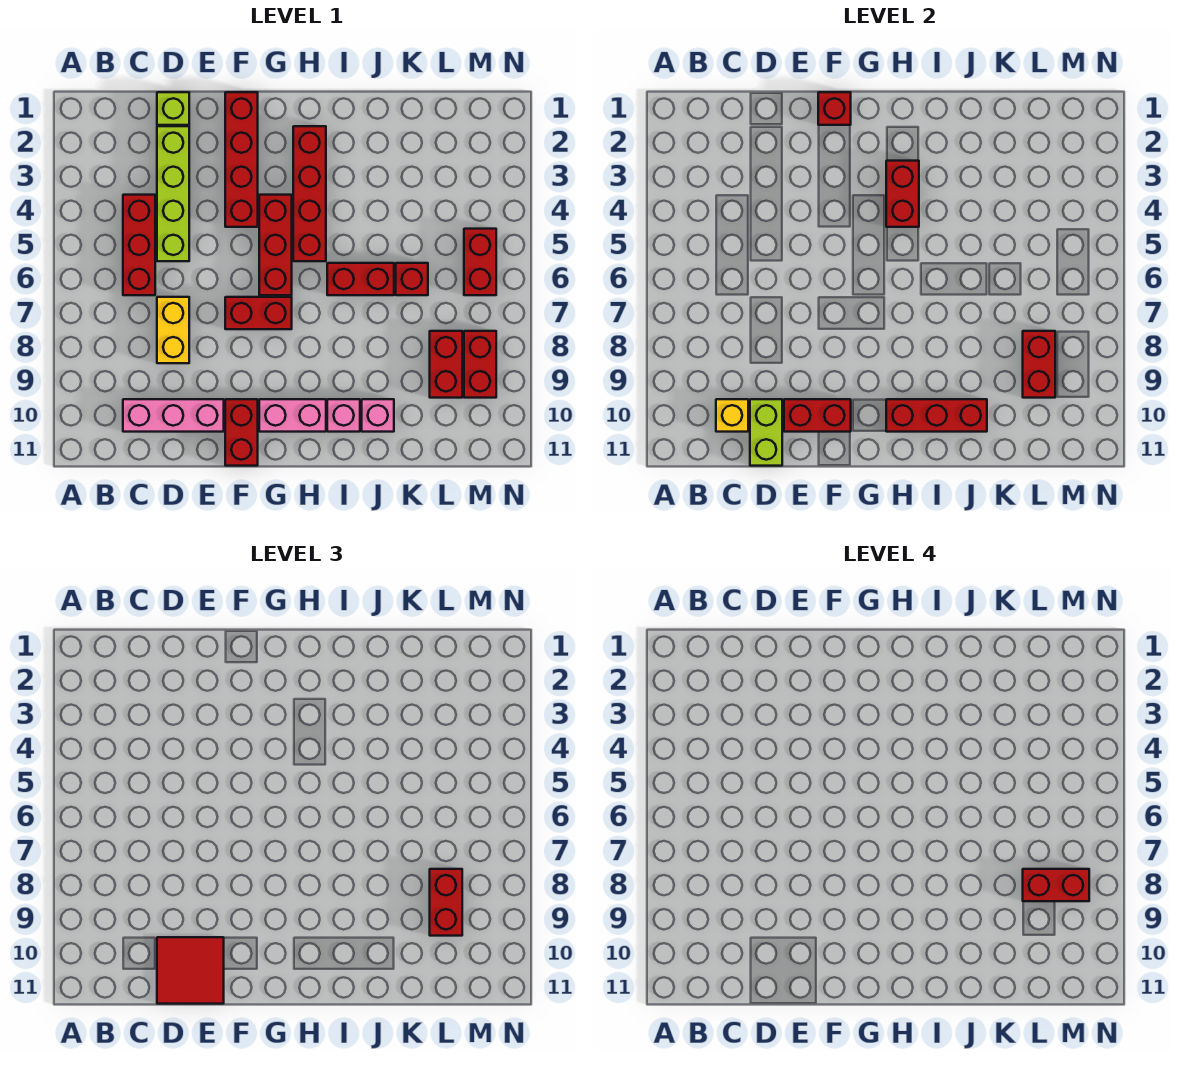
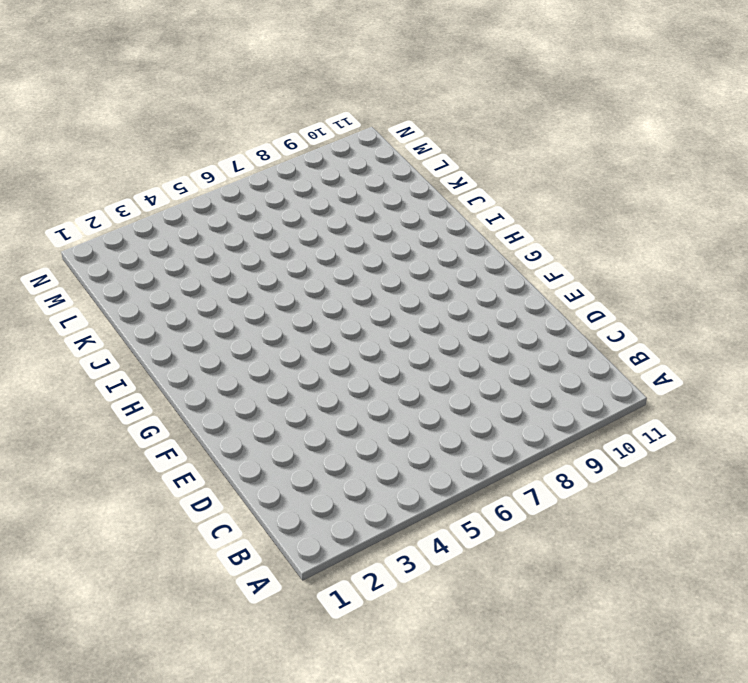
none -> red 1x3 brick [123,195,155,295]
none -> pink 1x3 brick [123,399,224,432]
none -> lime 1x1 brick [157,92,189,125]

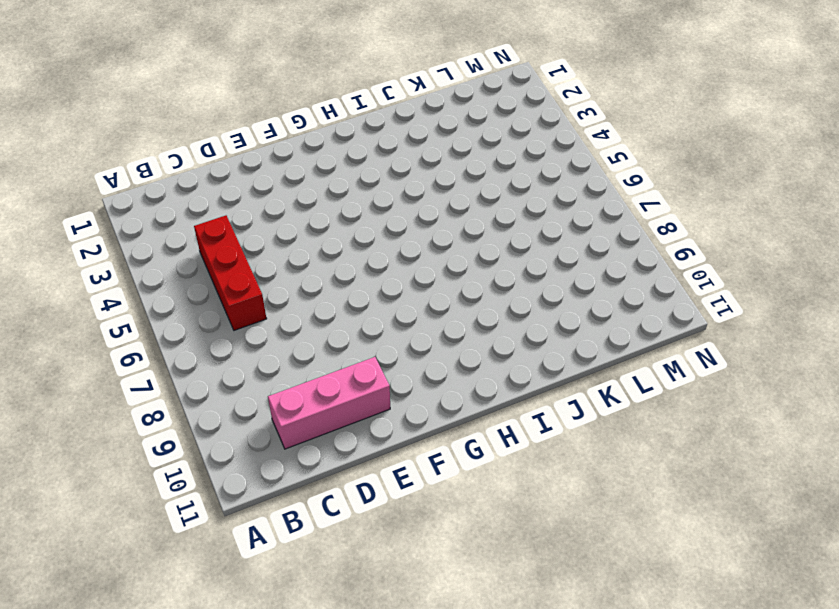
none -> lime 1x1 brick [157,92,189,125]
none -> lime 1x4 brick [157,126,189,261]
none -> yellow 1x2 brick [157,297,189,363]

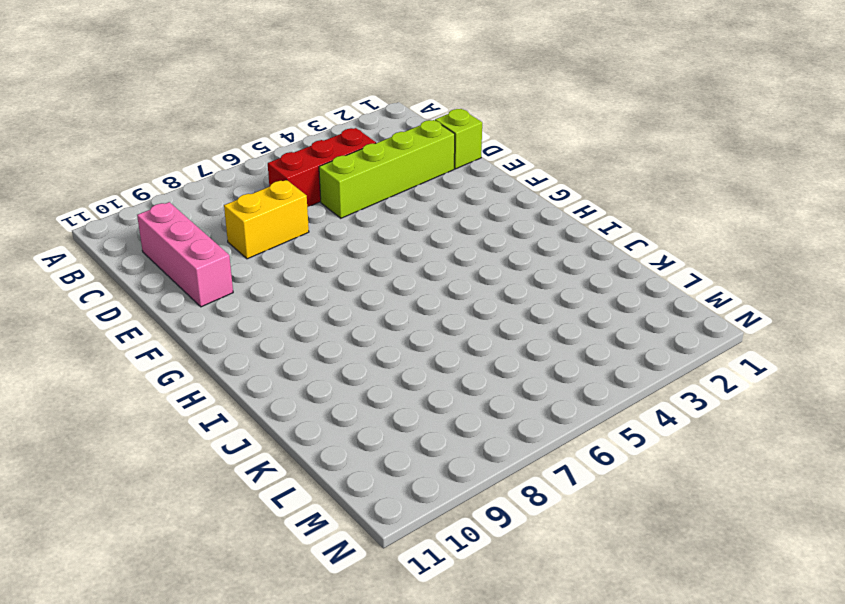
none -> red 1x4 brick [225,92,258,227]
none -> red 1x2 brick [225,297,292,329]
none -> red 1x2 brick [225,399,258,466]

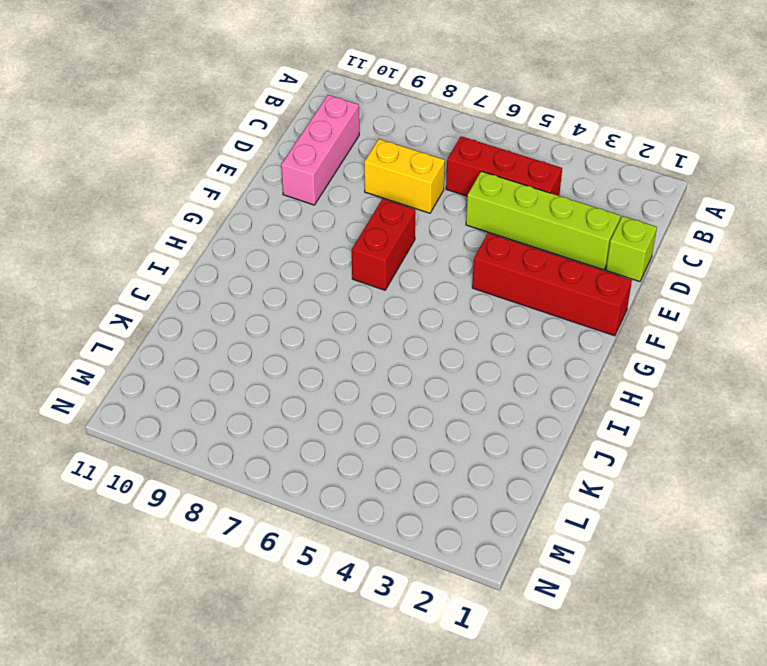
none -> red 1x2 brick [225,399,258,466]
none -> red 1x3 brick [259,195,292,295]
none -> pink 1x2 brick [259,399,326,432]

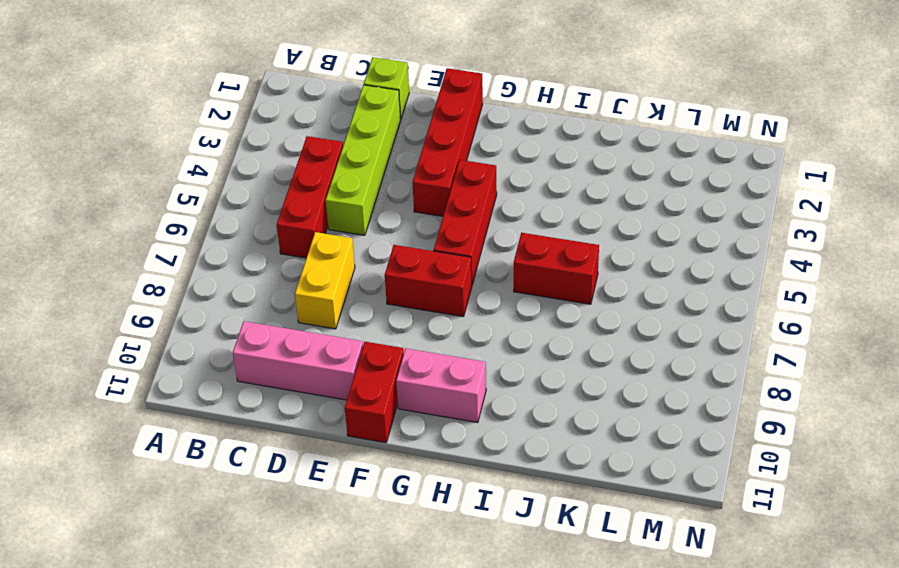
none -> red 1x4 brick [293,126,326,261]
none -> pink 1x1 brick [327,399,360,432]
none -> pink 1x1 brick [362,399,394,432]

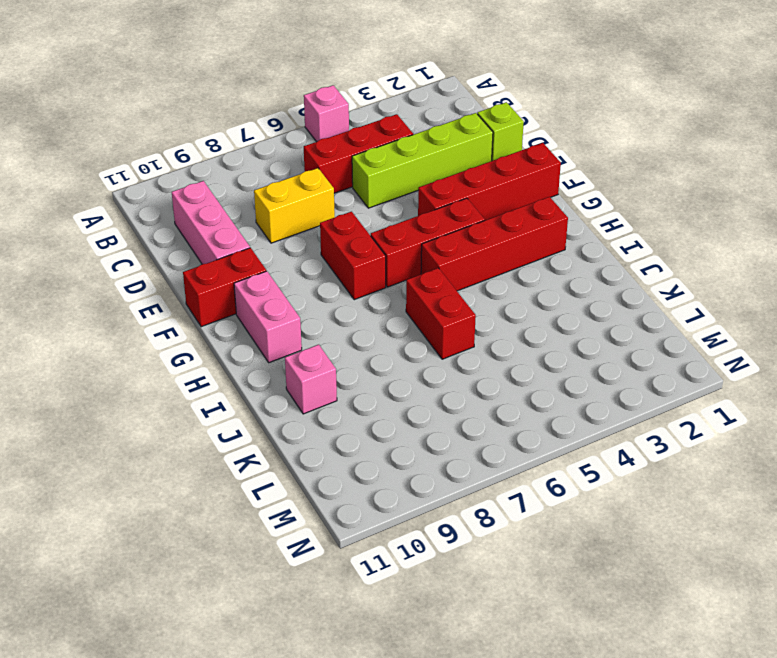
pink 1x1 brick [304,85,349,142] -> pink 1x1 brick moved to [327,399,360,432]
none -> red 1x1 brick [396,263,428,295]
none -> red 1x2 brick [430,331,462,398]
none -> red 1x2 brick [464,229,496,295]

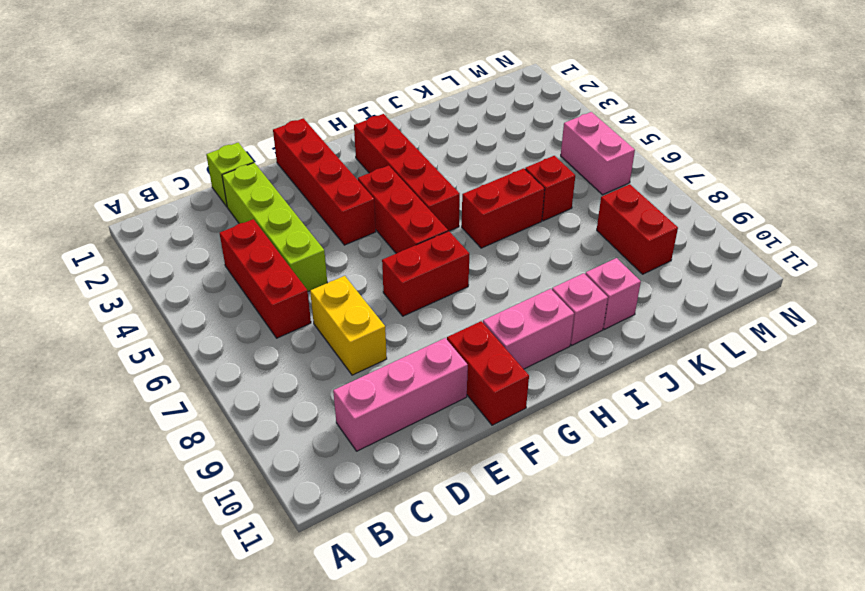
pink 1x2 brick [561,112,635,195] -> red 1x2 brick [464,229,496,295]
none -> red 1x2 brick [464,331,496,398]
none -> yellow 1x1 brick [716,399,748,432]
none -> lime 1x2 brick [750,399,782,466]

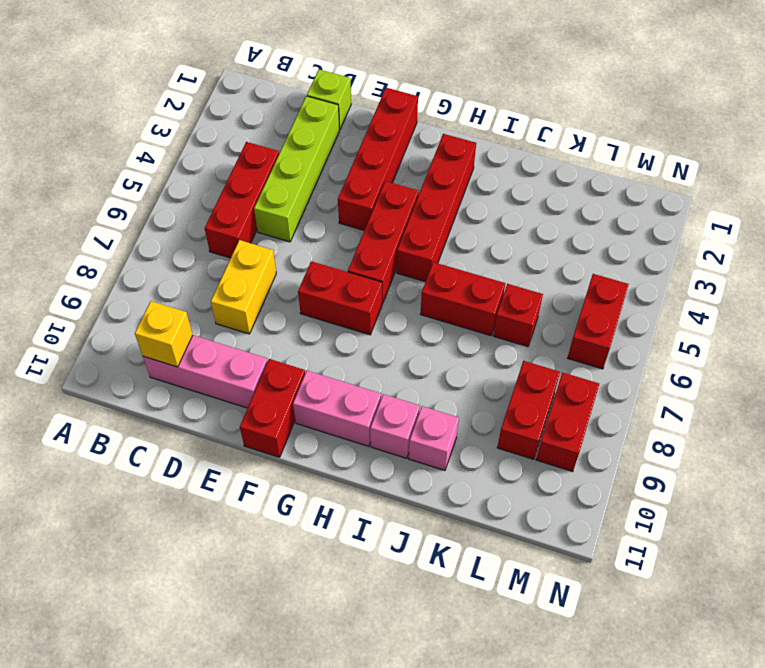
none -> lime 1x2 brick [750,399,782,466]
none -> red 1x2 brick [784,399,851,432]
none -> red 1x1 brick [818,92,851,125]

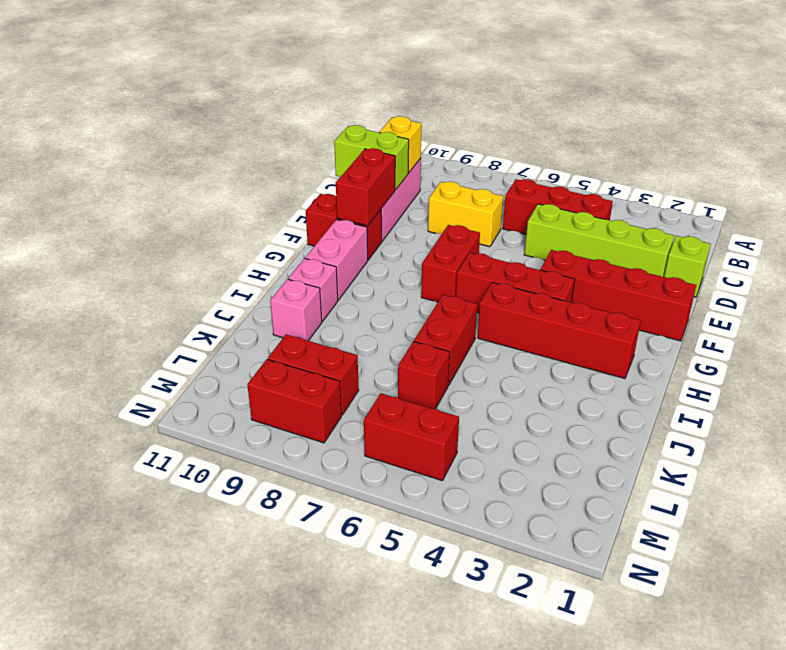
none -> red 1x1 brick [818,92,851,125]
none -> red 1x2 brick [886,161,919,227]
none -> red 1x3 brick [886,399,987,432]

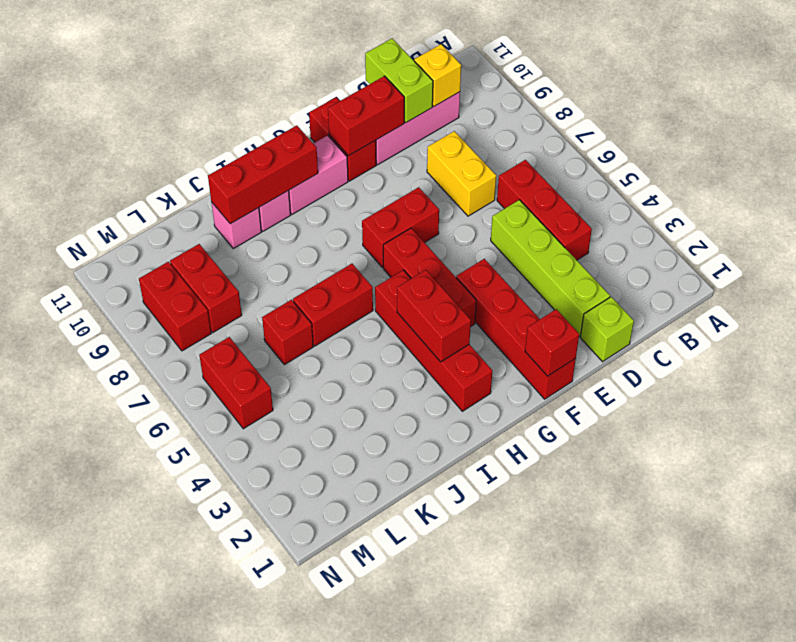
none -> red 1x2 brick [1023,331,1055,398]
none -> red 2x2 tile [157,937,224,1004]
none -> red 1x2 brick [430,869,462,936]

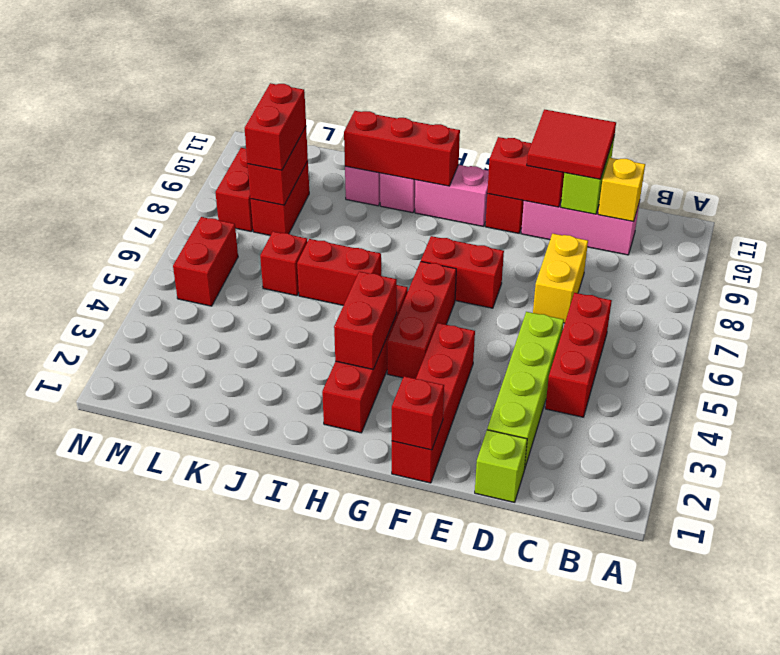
none -> red 1x2 brick [1023,869,1089,901]

